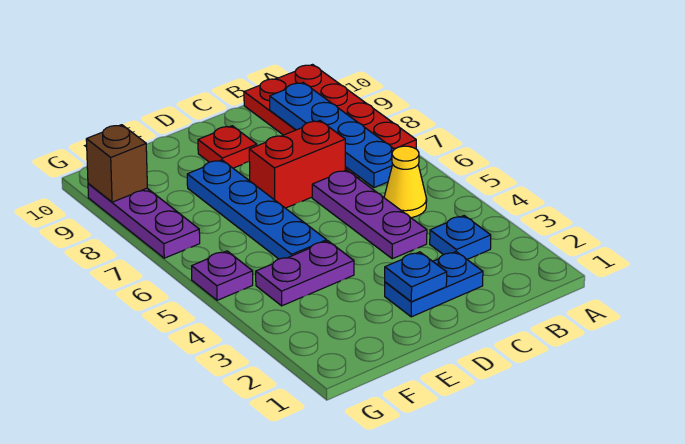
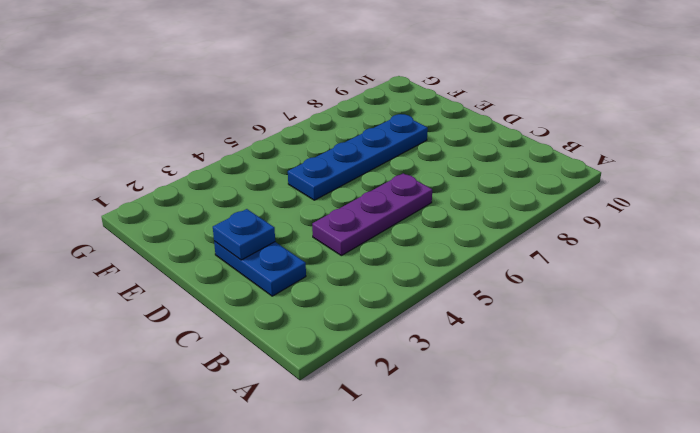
none -> red 2x4 plate [244,65,416,178]
none -> blue 1x1 plate [430,216,491,259]
none -> yellow 1x1 cone [384,146,427,218]

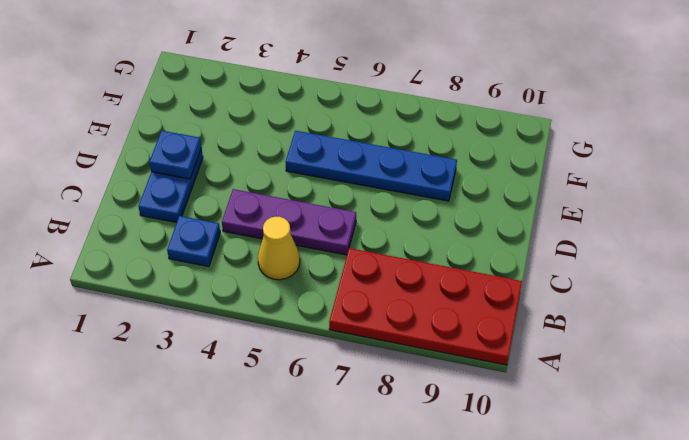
none -> red 1x2 brick [249,121,345,208]
none -> red 1x1 plate [198,126,257,168]
none -> purple 1x2 plate [256,241,354,306]

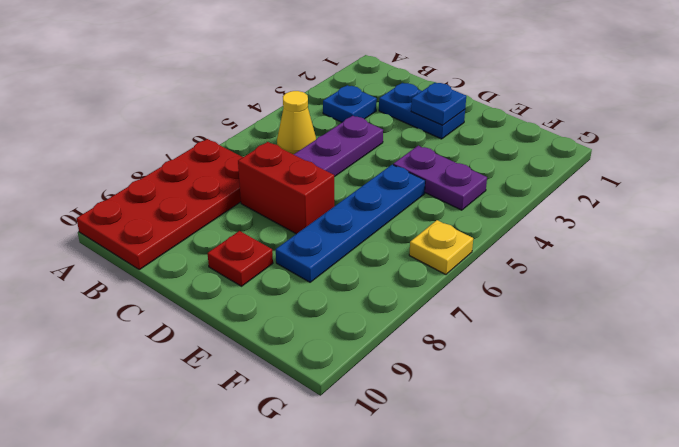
yellow 1x1 plate [409,220,473,275] -> none
none -> purple 1x1 plate [192,251,253,300]
none -> purple 1x3 plate [88,184,200,258]
none -> blue 1x4 plate [270,83,394,188]

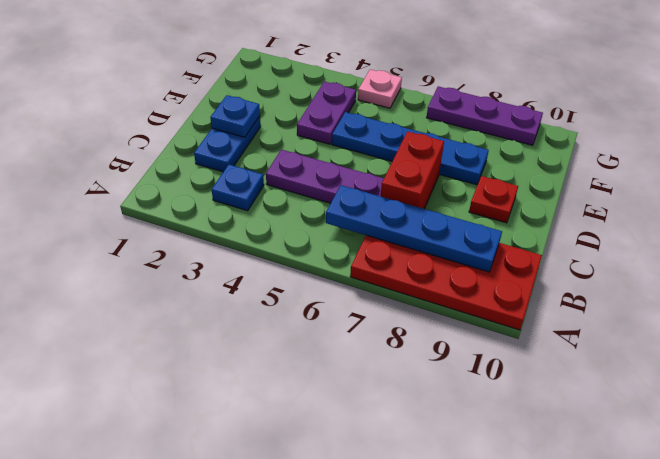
pink 1x1 plate [358,69,402,108] -> purple 1x1 plate [192,251,253,300]
none -> yellow 1x1 cone [384,146,427,218]
none -> brown 1x1 brick [86,125,147,202]

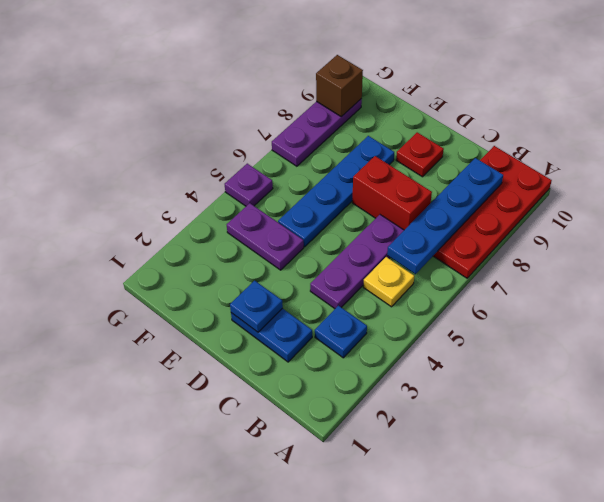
yellow 1x1 plate [363,257,414,307] -> yellow 1x1 cone [384,146,427,218]

